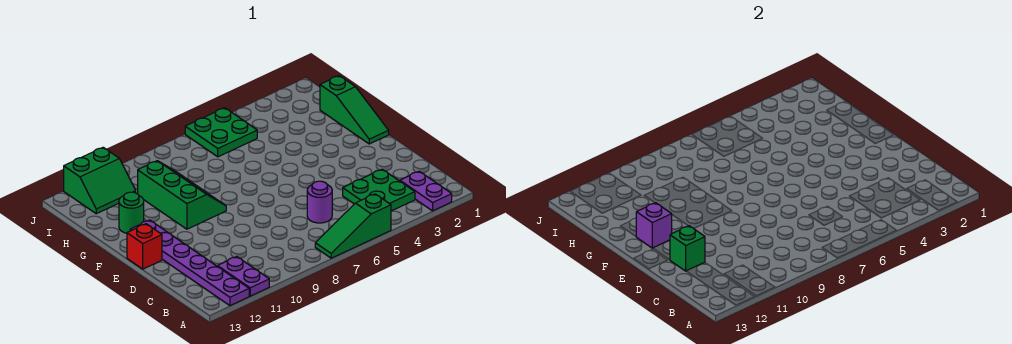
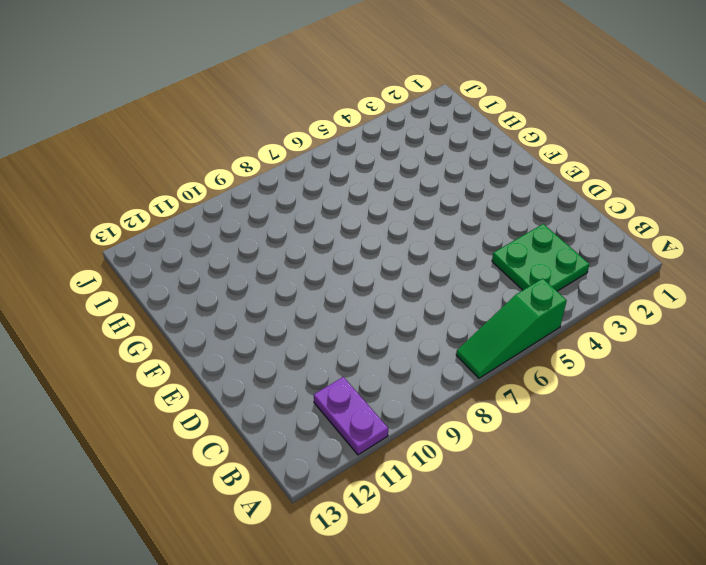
none -> purple 1x2 plate [400,171,452,211]
none -> purple 1x6 plate [130,220,249,306]
none -> purple 1x1 round brick [307,181,332,223]

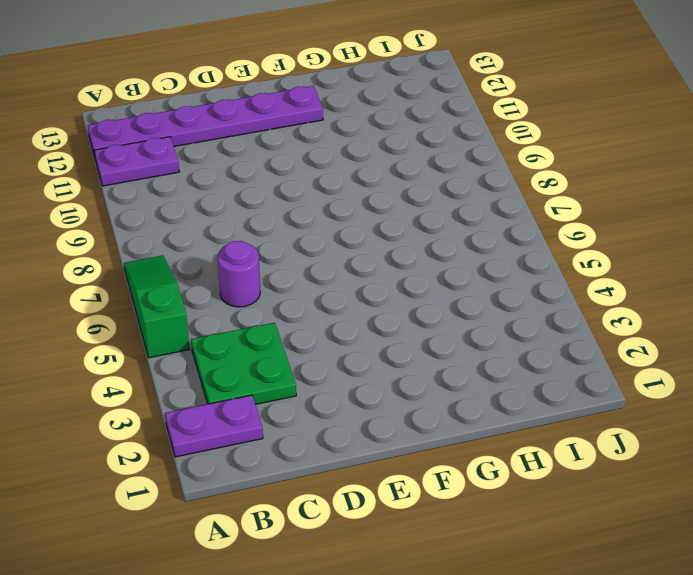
none -> red 1x1 brick [127,224,162,269]
none -> green 1x3 slope [320,76,389,144]
none -> green 2x3 slope [138,161,226,229]

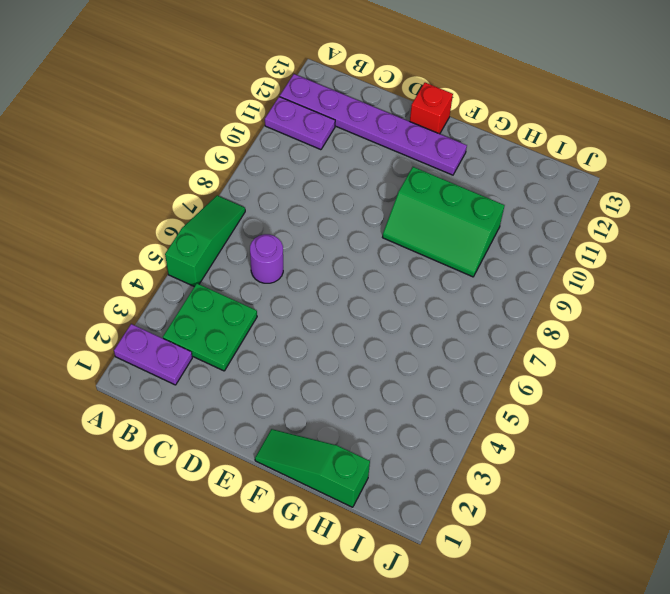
none -> green 1x1 round brick [119,192,144,233]
none -> green 2x2 plate [185,108,257,157]
none -> green 2x2 slope [64,147,136,214]

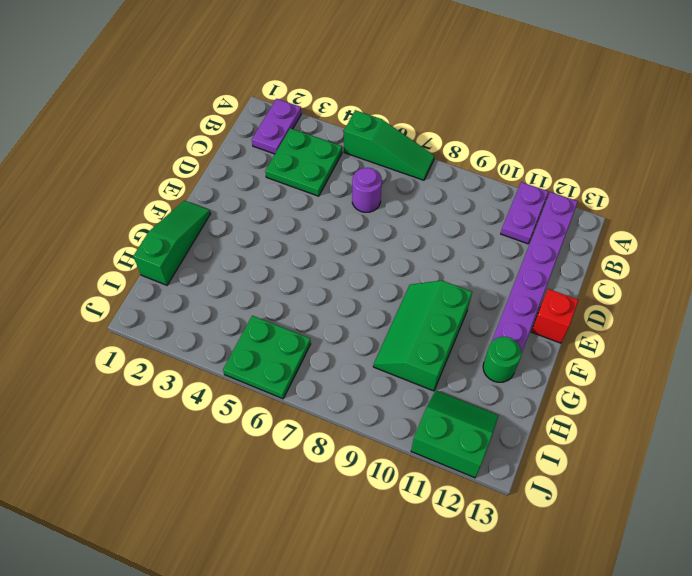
none -> green 1x1 brick [670,226,705,271]
none -> purple 1x1 brick [636,203,672,248]

